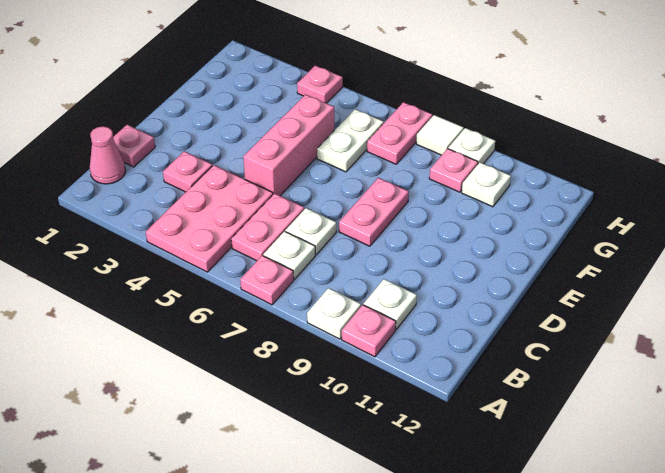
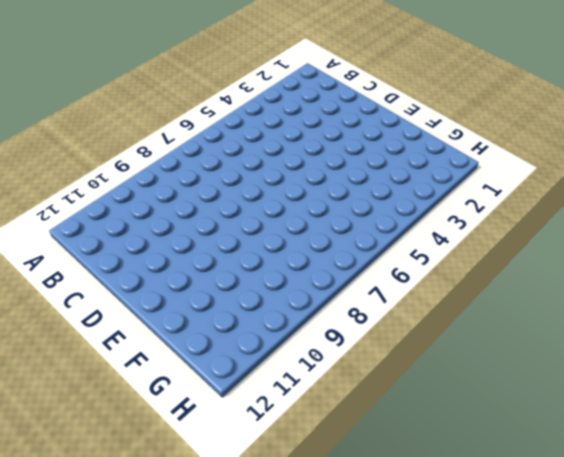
none -> pink 2x3 plate [146,165,273,272]
none -> pink 1x1 plate [240,256,294,305]
none -> white 1x1 plate [307,288,361,339]

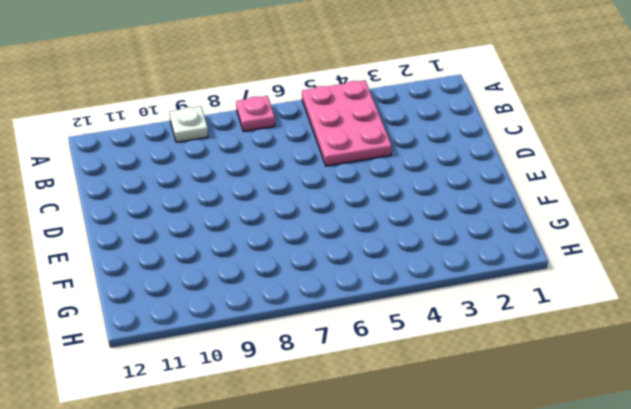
none -> pink 1x1 plate [342,305,396,357]
none -> pink 1x1 cone [90,126,126,184]
none -> pink 1x2 plate [231,193,304,261]

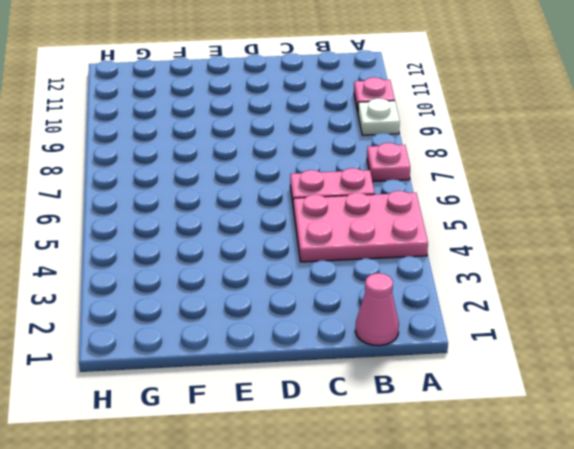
none -> white 1x1 plate [263,231,315,279]
none -> white 1x1 plate [364,279,417,329]
none -> pink 1x1 plate [113,125,155,167]

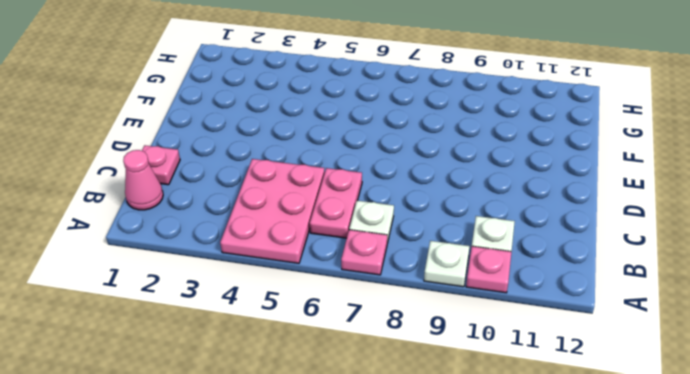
none -> pink 1x1 plate [163,151,212,192]
none -> white 1x1 plate [285,208,336,255]
none -> pink 1x3 brick [243,95,334,196]

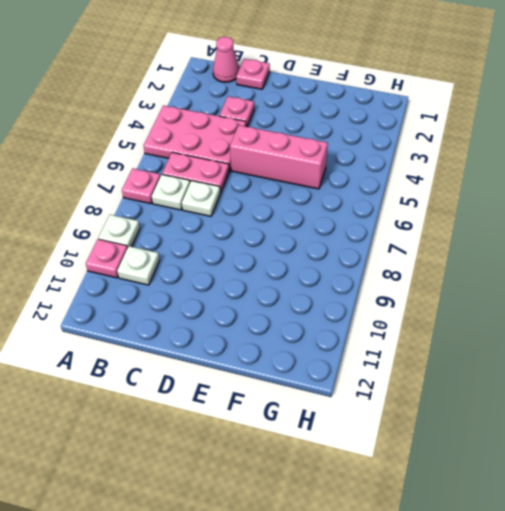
none -> pink 1x2 plate [339,178,409,246]
none -> white 1x2 plate [317,109,384,172]
none -> pink 1x2 plate [367,102,432,164]

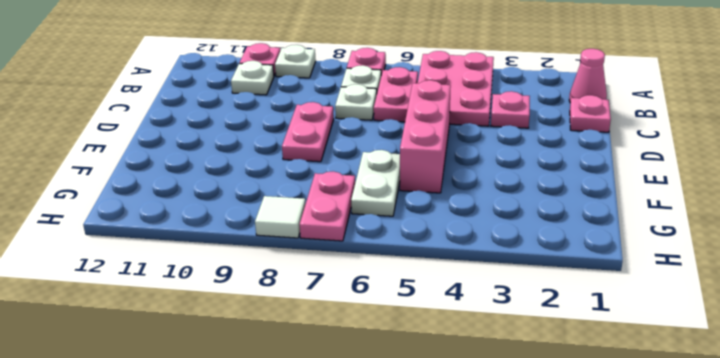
none -> pink 1x1 plate [429,149,478,192]
none -> white 1x1 plate [462,162,511,207]
none -> pink 1x1 plate [297,66,343,103]

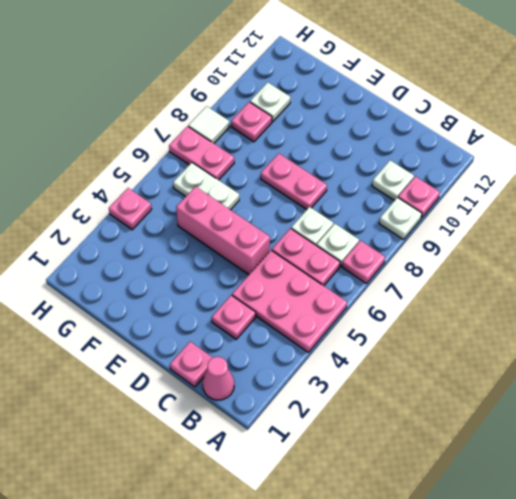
none -> white 1x1 plate [448,128,495,164]

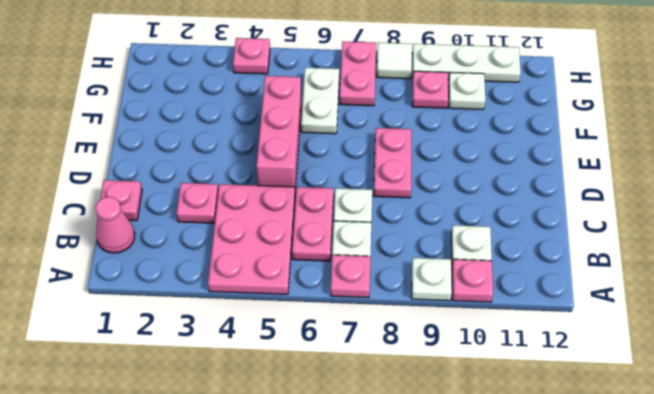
white 1x3 plate [413,44,521,82] -> white 1x1 plate [448,128,495,164]

